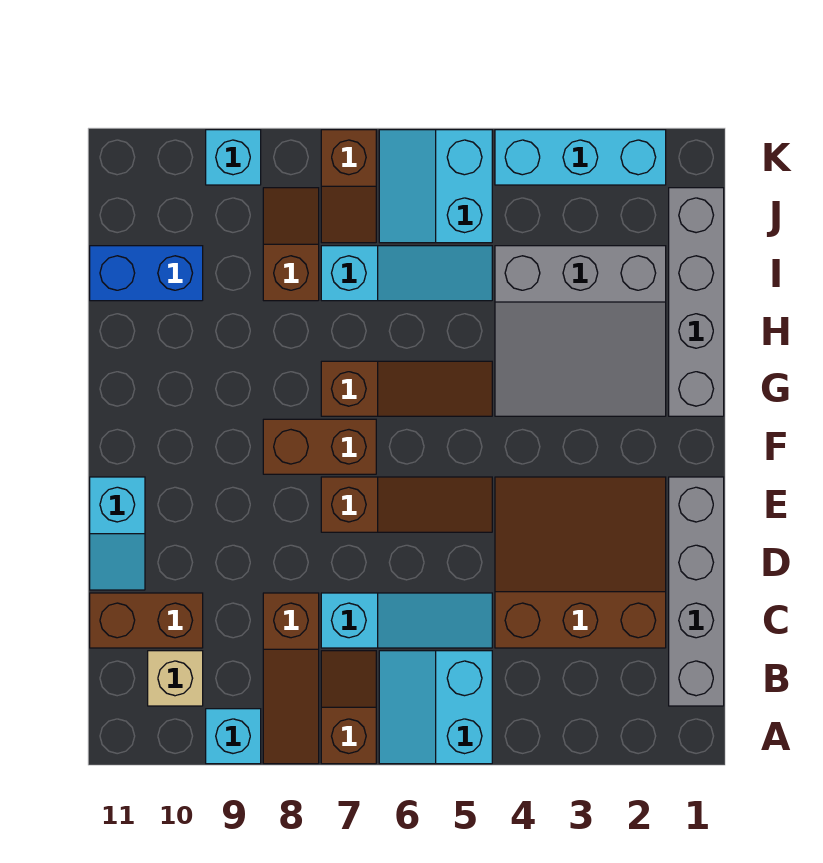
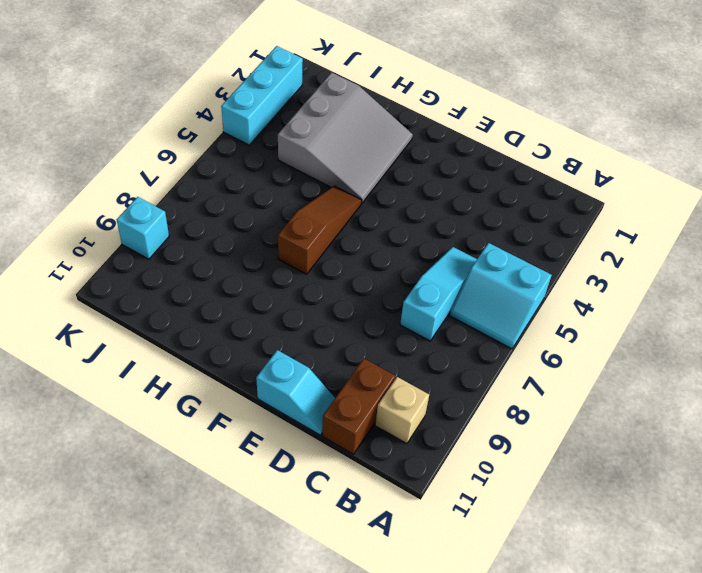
none -> brown 1x2 slope [321,651,376,764]
none -> brown 1x3 slope [263,593,319,764]
none -> cyan 1x1 brick [206,709,261,764]

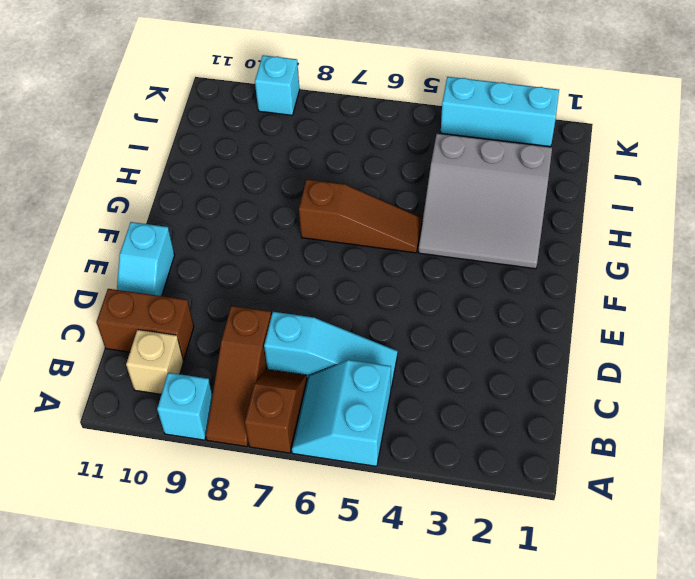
none -> grey 1x4 brick [669,477,724,706]
none -> brown 3x3 slope [495,477,666,648]
none -> brown 1x3 slope [321,477,492,532]

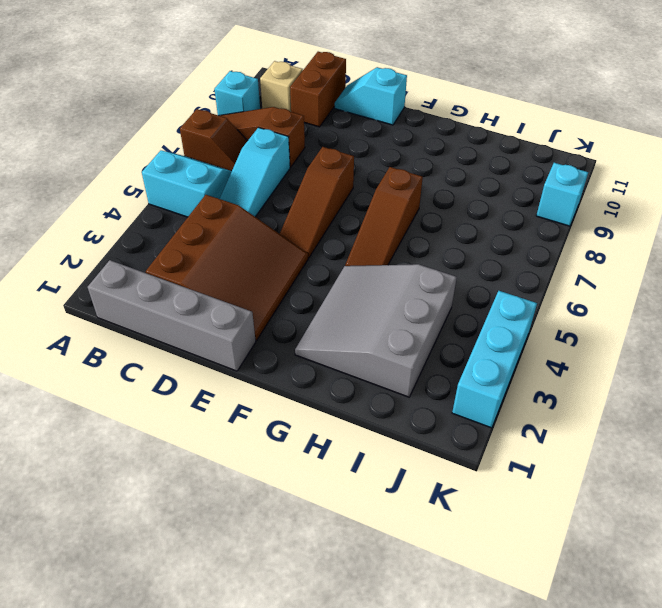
none -> brown 1x2 brick [263,419,376,474]
none -> grey 1x4 brick [669,188,724,416]
none -> cyan 1x3 slope [321,246,492,301]

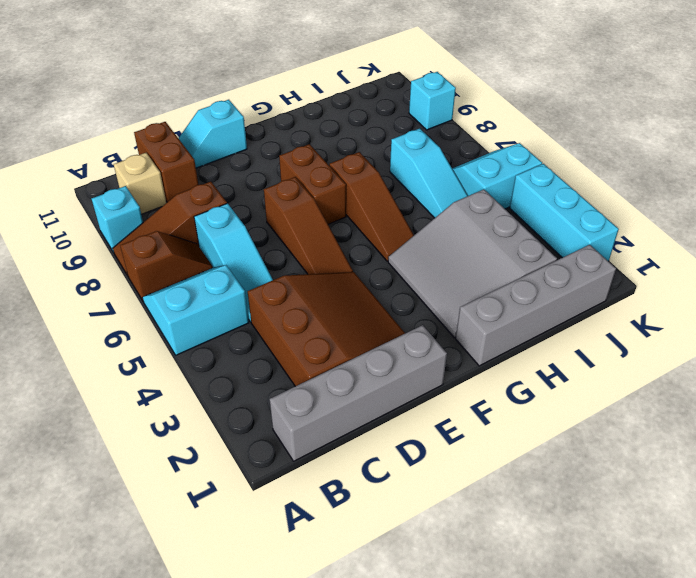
none -> brown 1x2 slope [263,188,319,301]
none -> blue 1x2 brick [90,246,203,301]
none -> brown 1x2 slope [321,130,376,243]

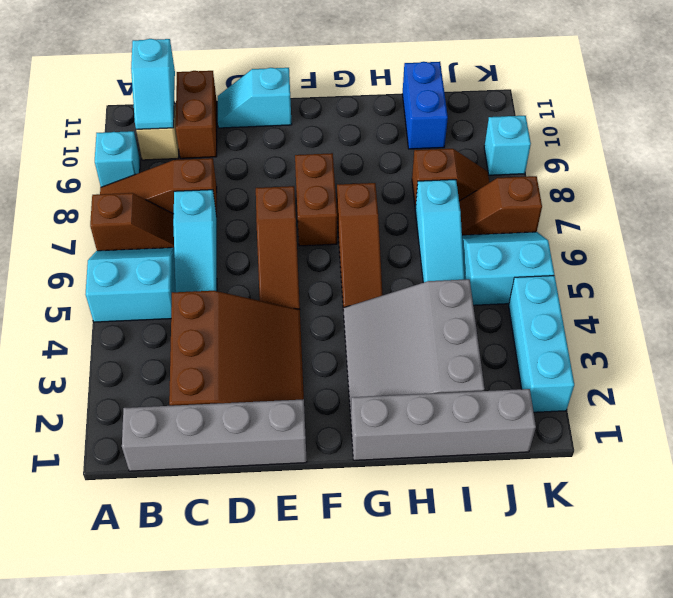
cyan 1x2 slope [131,39,175,129] -> none

